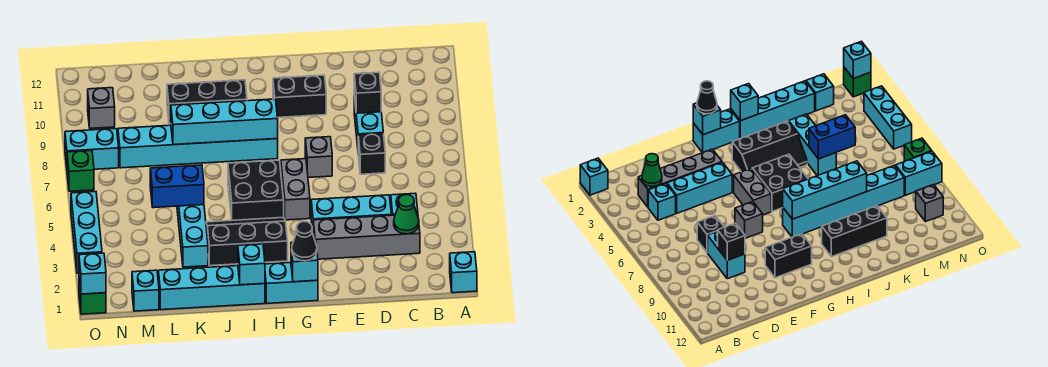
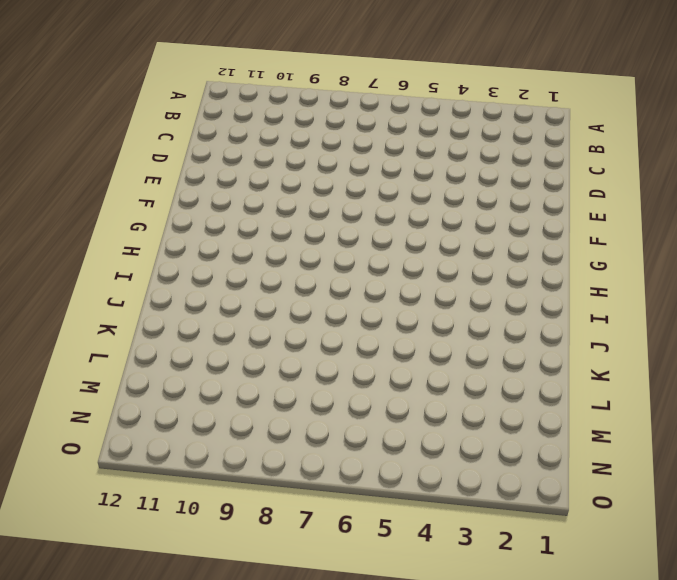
none -> cyan 1x1 brick [450,252,477,293]
none -> grey 1x4 brick [313,214,420,259]
none -> cyan 1x1 brick [391,193,418,215]
none -> cyan 1x3 brick [311,195,391,232]

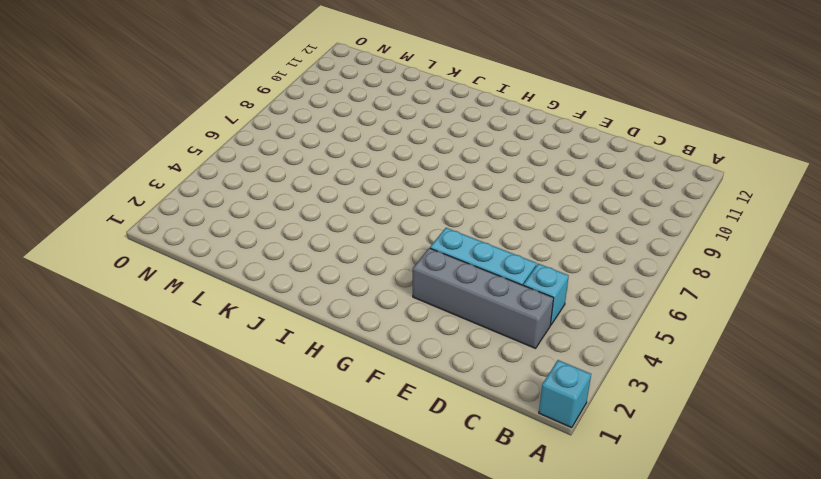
none -> black 1x1 brick [358,134,385,174]
none -> cyan 1x2 brick [354,96,383,147]
none -> grey 1x1 brick [305,137,332,178]
none -> black 1x2 brick [273,75,326,118]

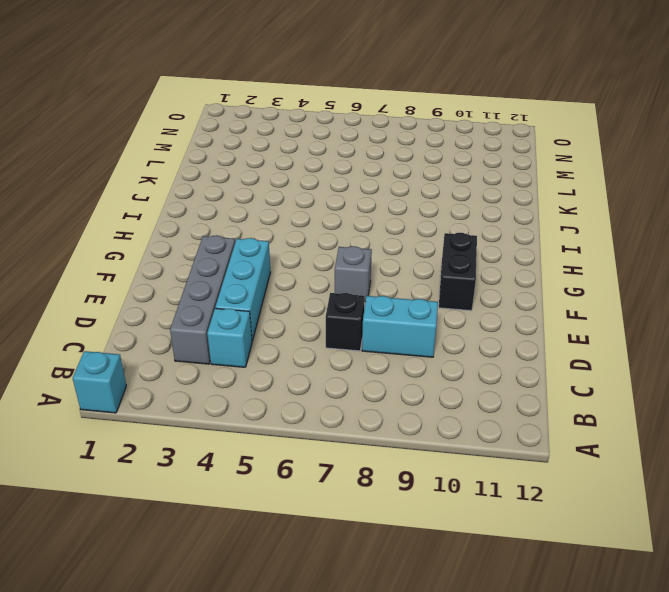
none -> cyan 1x2 brick [265,263,318,303]
none -> grey 1x2 brick [281,159,310,220]
none -> black 2x3 slope [206,217,288,266]
none -> black 2x2 brick [228,160,284,220]

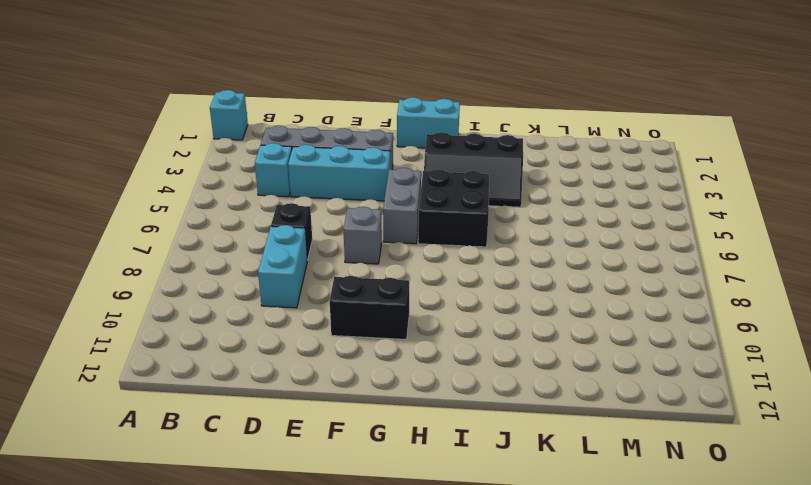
none -> cyan 1x6 brick [118,125,278,168]
none -> cyan 1x4 brick [158,266,265,310]
none -> black 1x3 brick [167,80,247,124]
none -> cyan 1x3 brick [177,205,208,267]

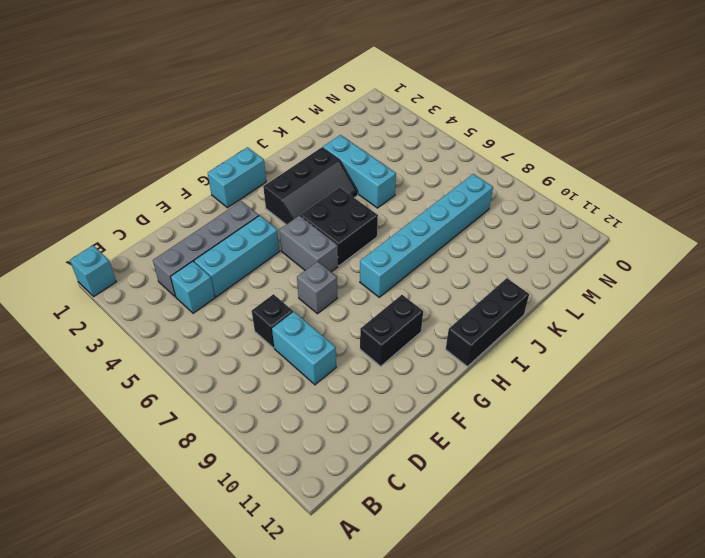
black 1x3 brick [446,278,529,367] -> black 1x3 brick moved to [167,80,247,124]
none -> cyan 1x4 brick [158,266,265,310]
none -> cyan 1x1 brick [132,270,159,311]
none -> cyan 1x2 brick [65,129,119,169]
none -> grey 1x1 brick [88,88,115,128]

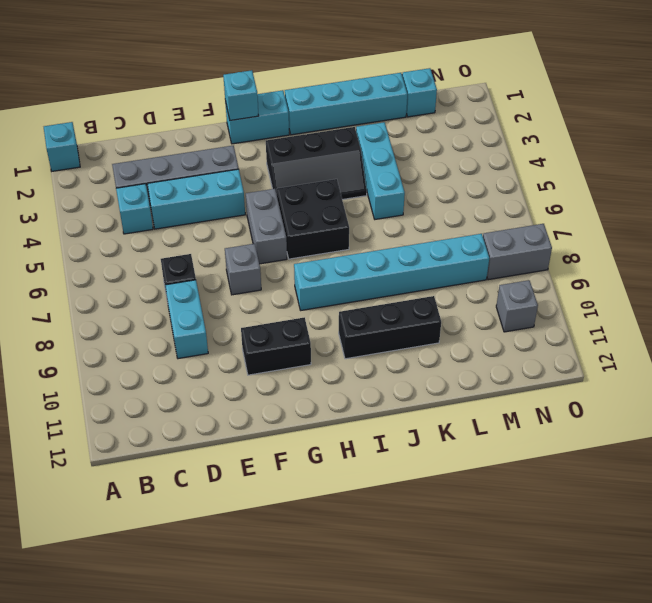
grey 1x2 brick [483,224,552,280] -> cyan 1x2 brick [65,129,119,169]
none -> green 1x1 brick [79,280,106,314]
none -> cyan 1x3 brick [71,192,102,273]
none -> green 1x1 brick [67,151,94,191]
none -> green 1x1 cone [394,194,419,234]

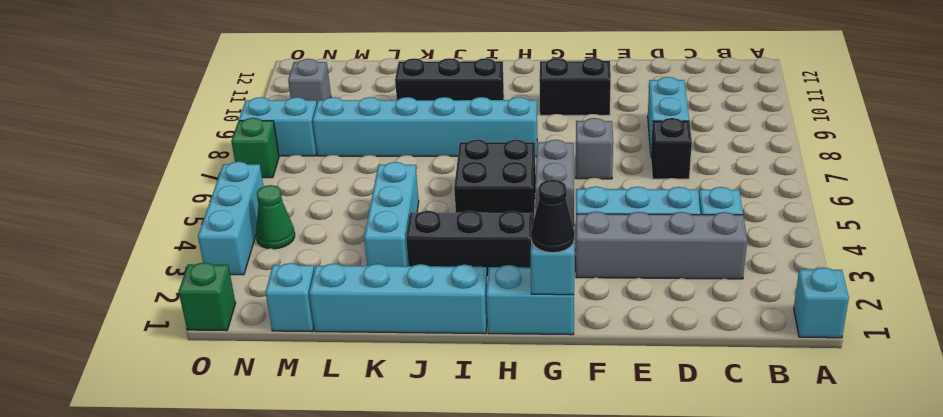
green 1x1 cone [256,185,295,249] -> green 1x1 cone moved to [394,194,419,234]
none -> black 1x1 brick [354,72,381,113]
none -> cyan 1x4 brick [171,99,278,145]
none -> cyan 1x1 brick [238,244,265,285]
none -> blue 1x2 brick [150,165,204,208]

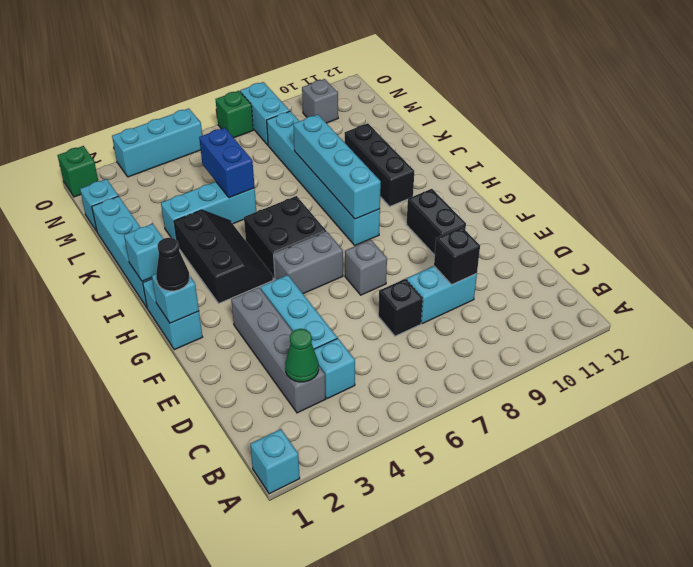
none -> cyan 1x1 brick [79,253,106,294]

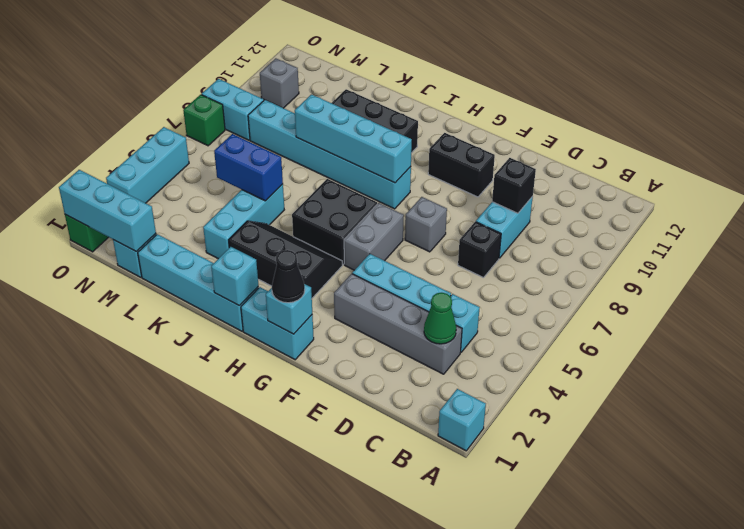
cyan 1x3 brick [59,170,156,252] -> cyan 1x1 brick [79,253,106,294]

